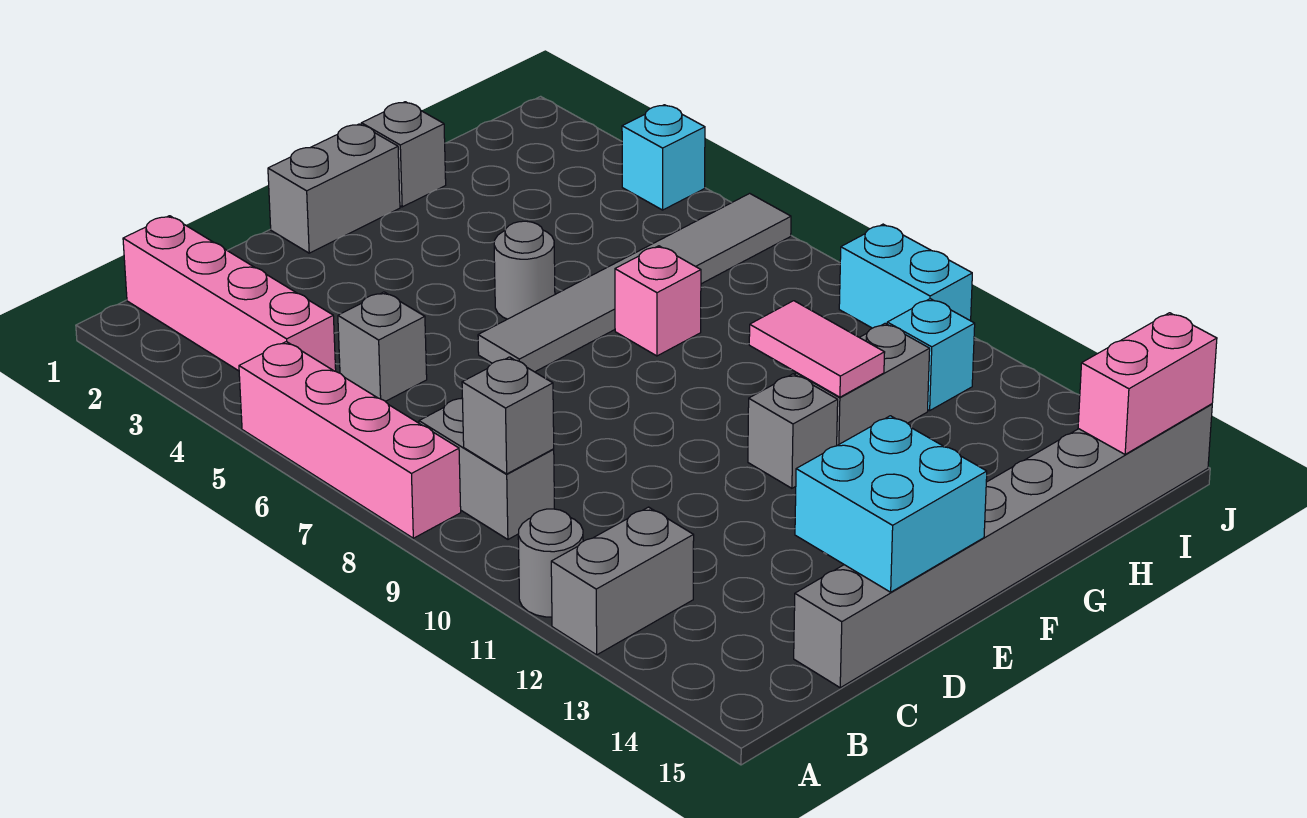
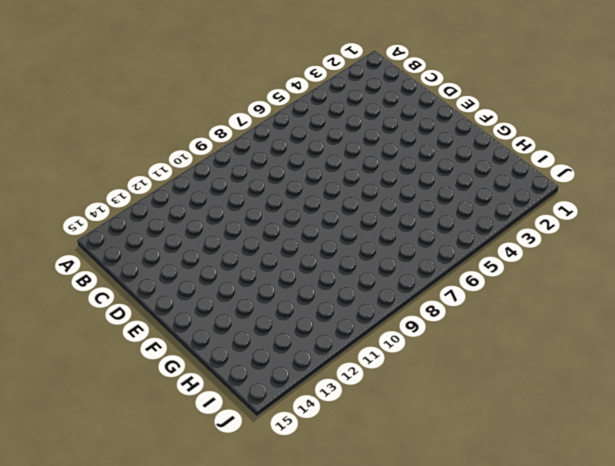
none -> pink 1x4 brick [239,342,461,538]
none -> grey 1x1 round brick [518,509,583,617]
none -> grey 1x2 brick [551,507,694,655]

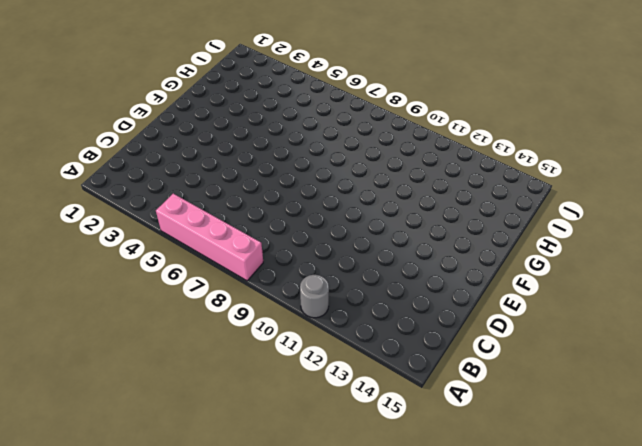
none -> grey 1x2 brick [551,507,694,655]
none -> pink 1x4 brick [123,216,336,371]
none -> grey 1x2 brick [419,398,554,539]

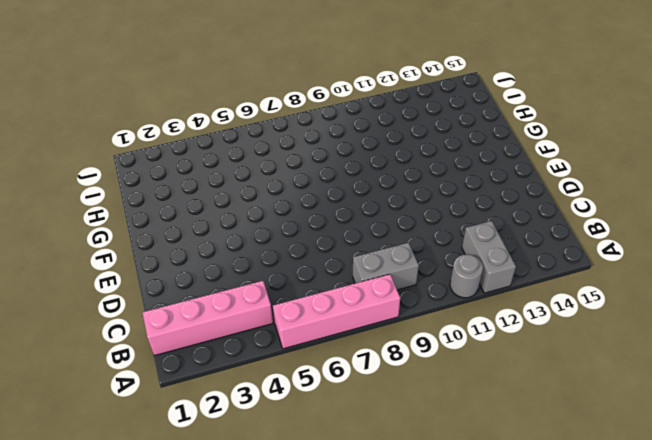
none -> grey 1x1 brick [338,292,427,401]
none -> grey 1x8 brick [794,404,1212,688]
none -> grey 1x2 brick [268,124,400,253]

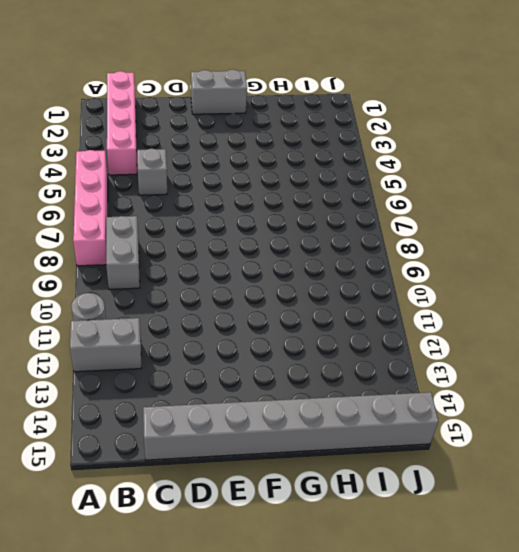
none -> grey 1x6 tile [478,193,791,372]
none -> grey 1x1 round brick [494,221,555,319]
none -> grey 1x1 brick [748,374,838,488]

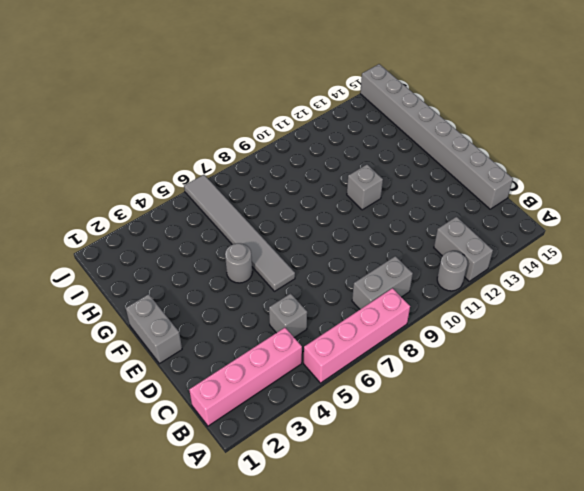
none -> grey 1x1 brick [361,102,446,207]
none -> pink 1x1 brick [615,246,701,356]
none -> grey 1x2 brick [795,323,930,446]

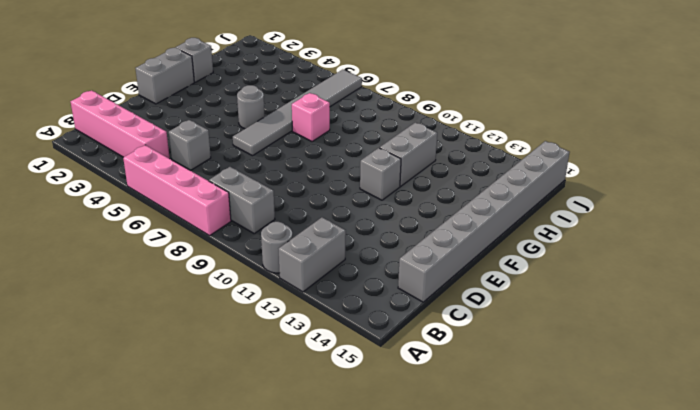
none -> cyan 1x1 brick [887,299,975,411]
none -> cyan 1x1 brick [622,105,705,210]
none -> cyan 1x2 brick [839,224,972,328]

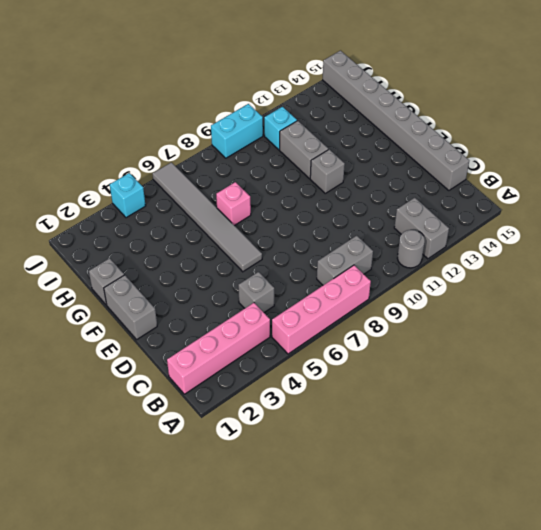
none -> grey 1x1 round brick [494,221,555,319]
none -> grey 1x1 brick [462,357,554,474]
none -> cyan 2x2 brick [795,416,987,592]

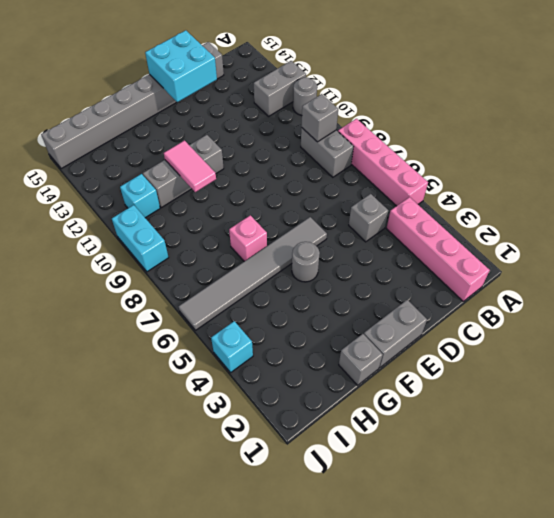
none -> pink 1x2 brick [1078,313,1217,454]

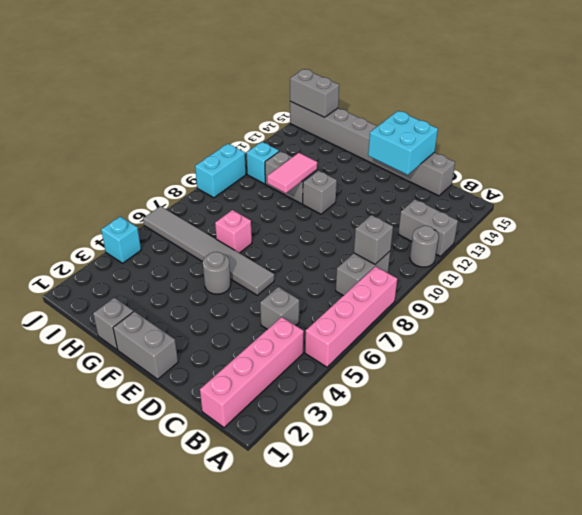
grey 1x2 brick [290,69,339,117] -> pink 1x2 brick [1078,313,1217,454]

